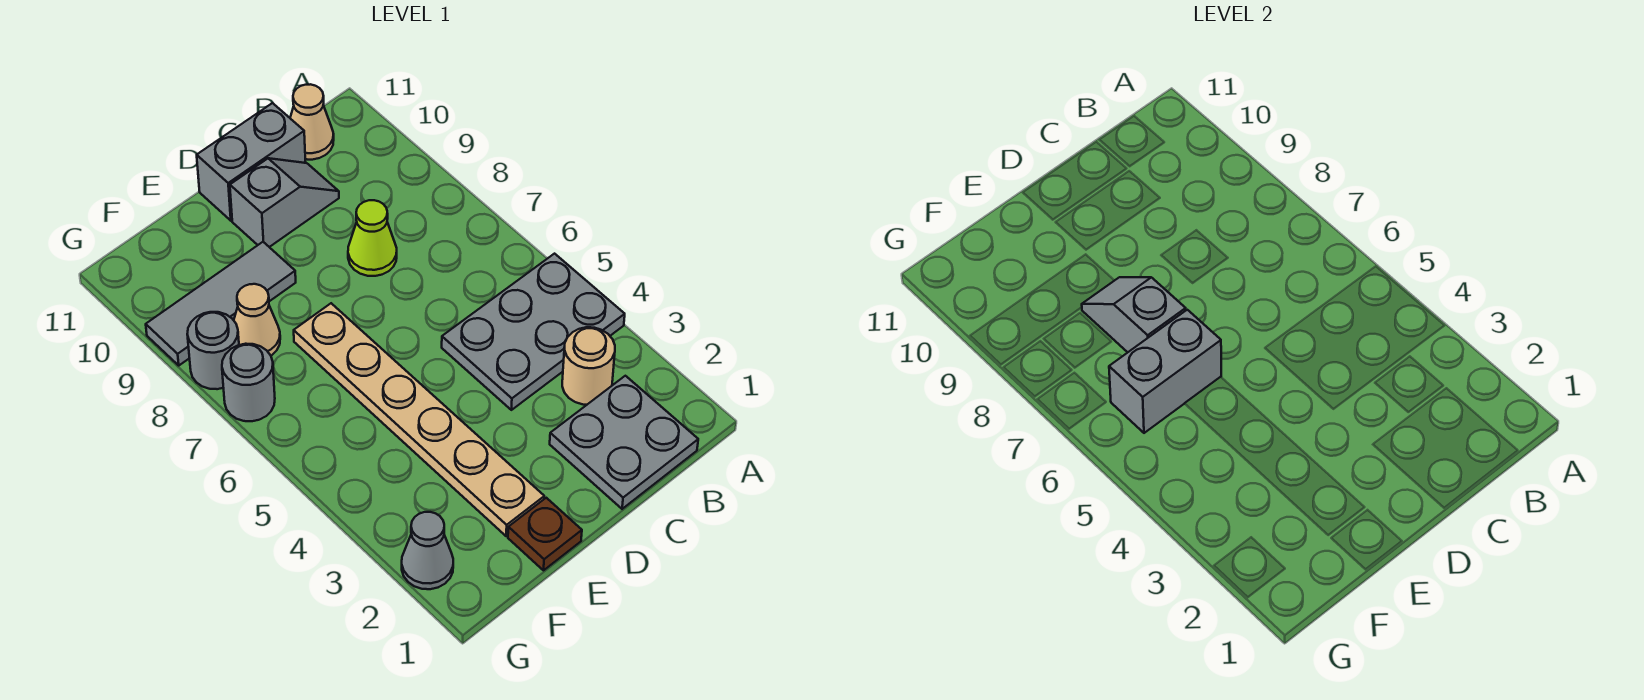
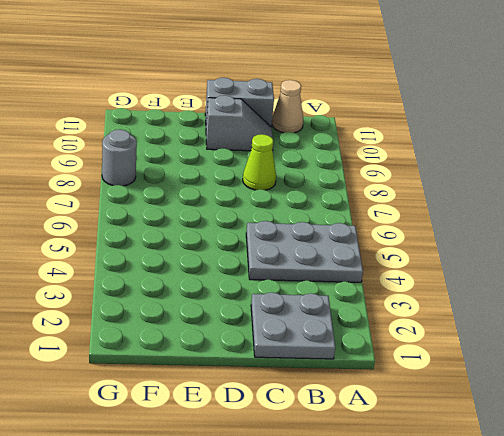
none -> tan 1x1 round brick [562,327,615,405]
none -> brown 1x1 plate [508,498,582,570]
none -> tan 1x6 plate [294,303,544,536]

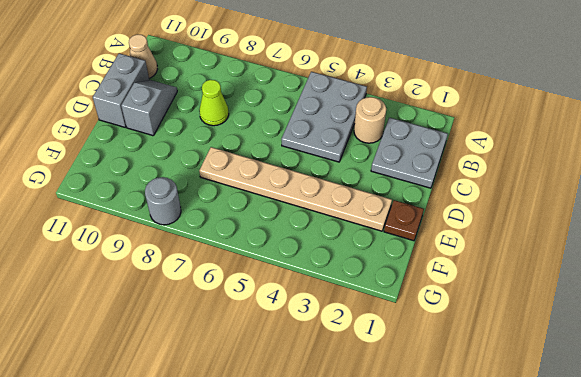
none -> grey 1x3 tile [146,242,296,365]
none -> tan 1x1 cone [234,284,280,355]
none -> grey 1x1 cone [402,512,453,589]

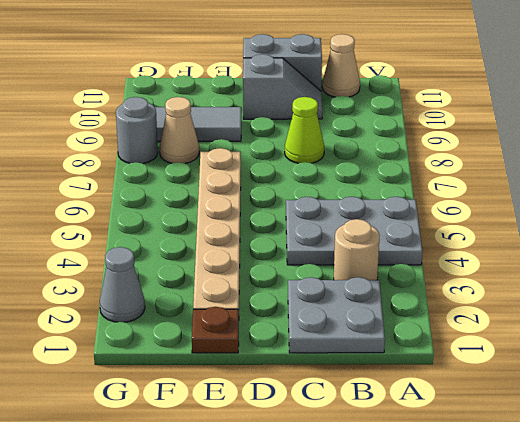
none -> grey 1x1 round brick [222,344,275,421]
none -> grey 1x2 brick [1109,310,1221,433]
none -> grey 1x2 slope [1082,277,1186,352]

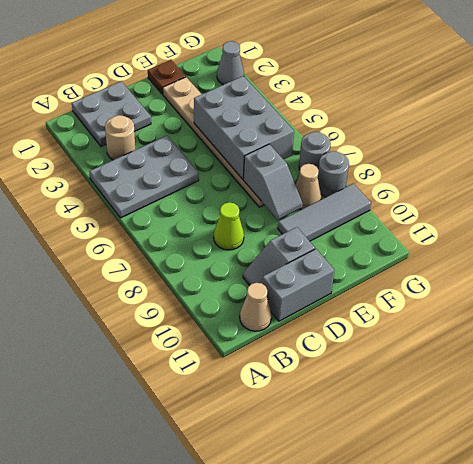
grey 2x3 brick [194,76,294,179] -> grey 1x2 brick [1109,310,1221,433]

